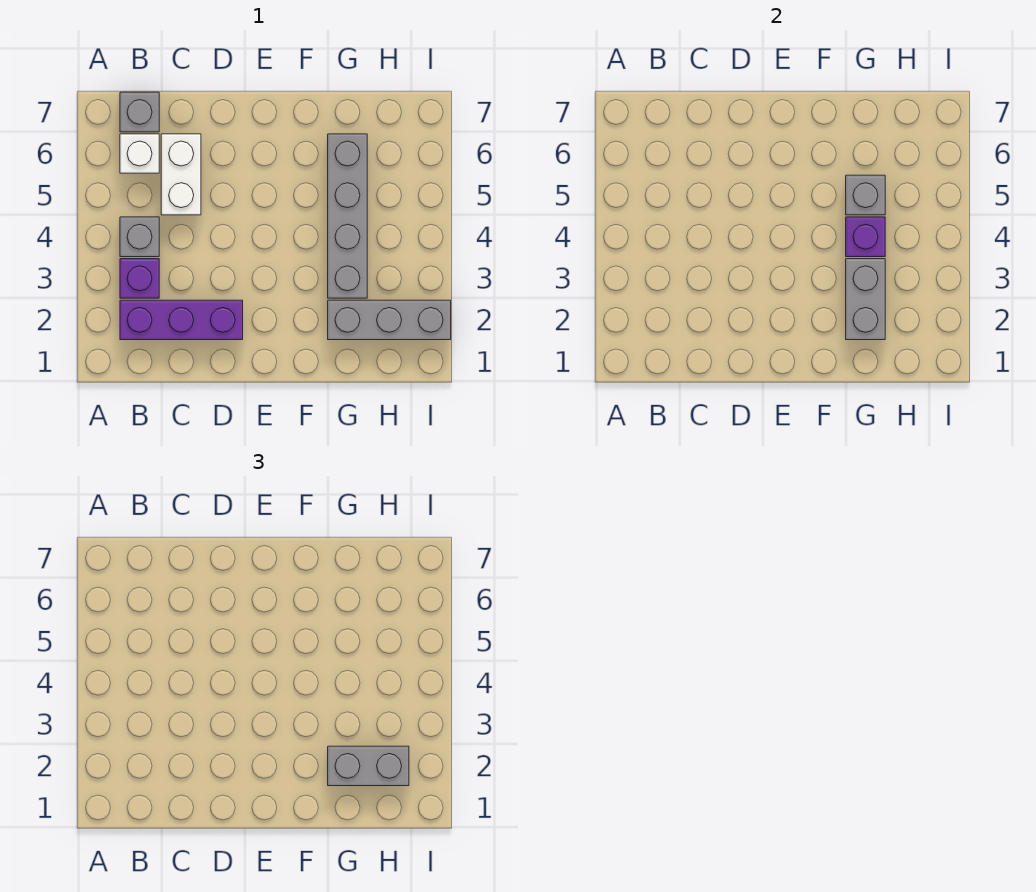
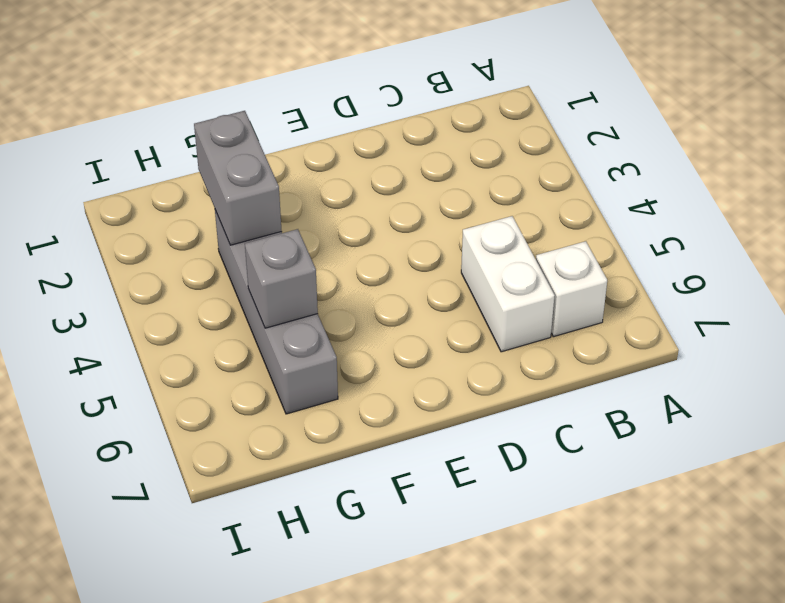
none -> purple 1x3 brick [120,300,243,340]
none -> purple 1x1 brick [120,259,159,298]
none -> grey 1x1 brick [120,217,159,257]

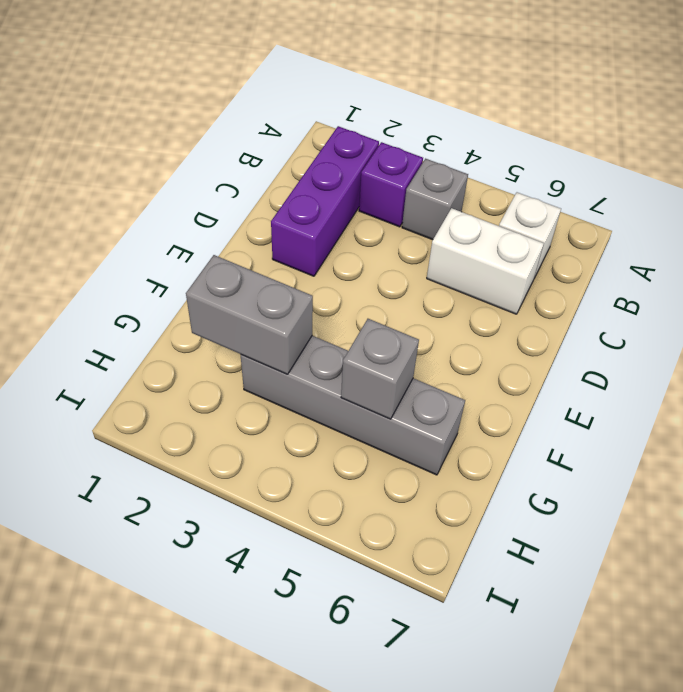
none -> grey 1x1 brick [120,92,159,132]
none -> grey 1x3 brick [328,300,451,340]
none -> purple 1x1 brick [846,217,885,257]

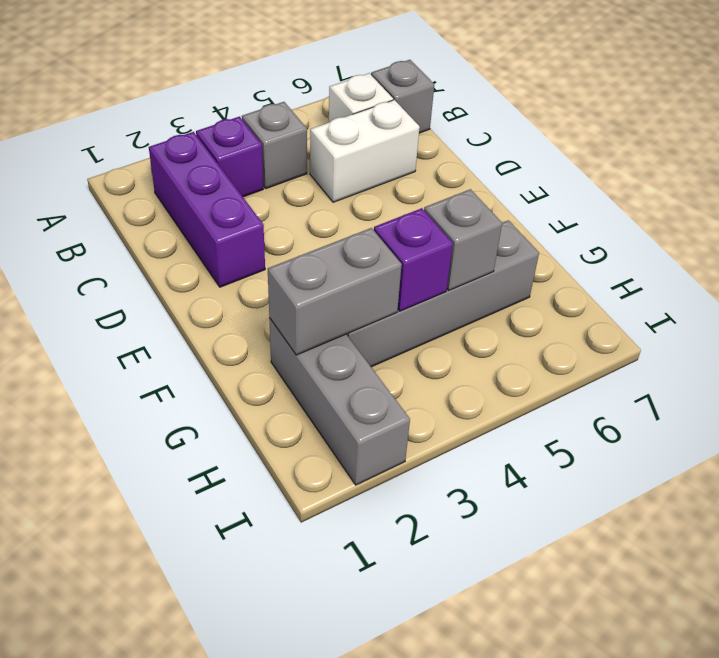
none -> grey 1x2 brick [328,746,409,786]

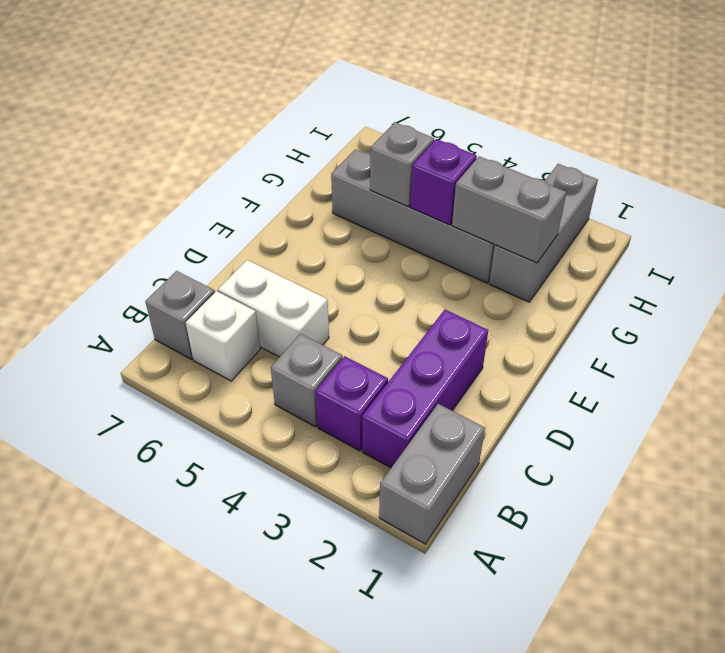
grey 1x2 brick [379,404,485,544] -> grey 1x2 brick moved to [328,746,409,786]

